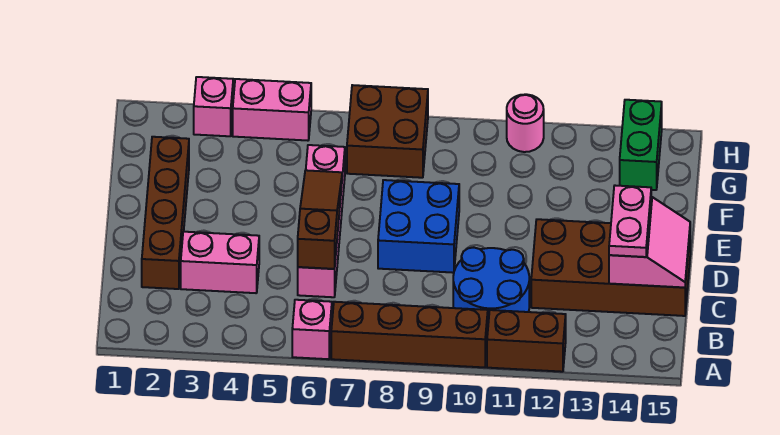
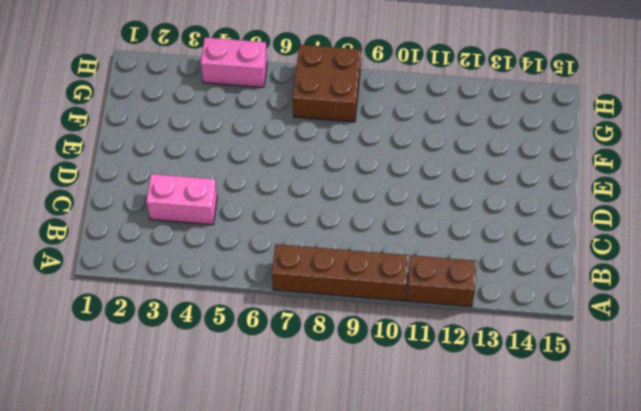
none -> pink 1x1 brick [292,300,332,359]
none -> blue 2x2 round brick [453,248,529,323]
none -> brown 1x4 brick [142,137,189,289]

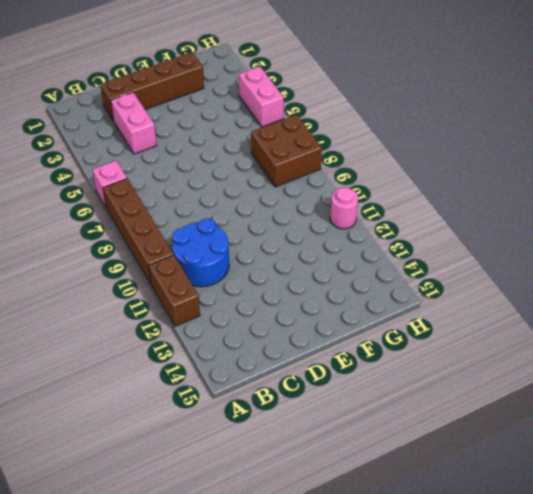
none -> pink 1x4 brick [298,145,345,297]
none -> brown 2x4 brick [531,219,690,316]
none -> blue 2x2 brick [378,180,459,273]

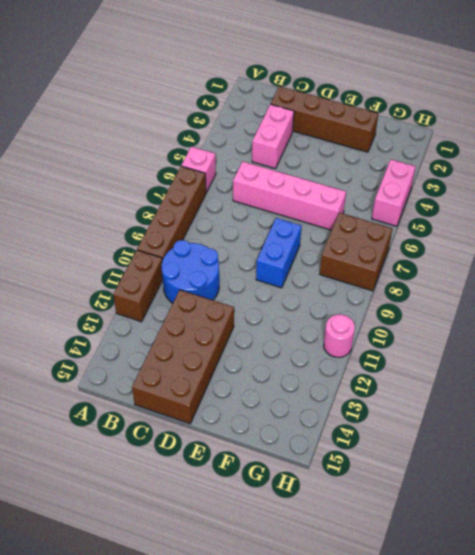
blue 1x2 brick [256,218,302,288] -> blue 2x2 brick [378,180,459,273]
none -> green 1x2 brick [620,100,662,190]
none -> pink 1x1 brick [194,77,233,136]
none -> brown 1x3 slope [298,170,342,269]

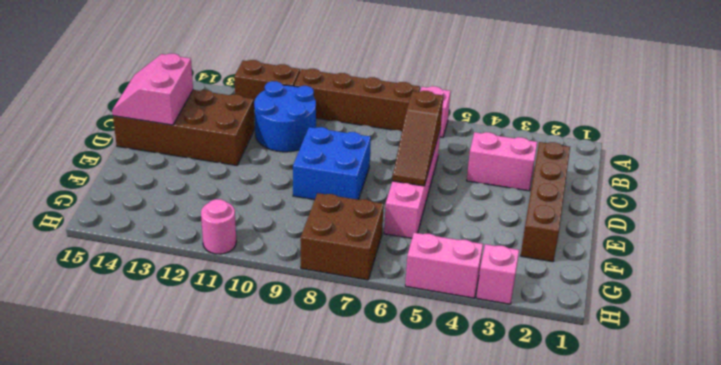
none -> green 1x2 brick [620,100,662,190]
none -> pink 1x2 plate [609,186,651,257]

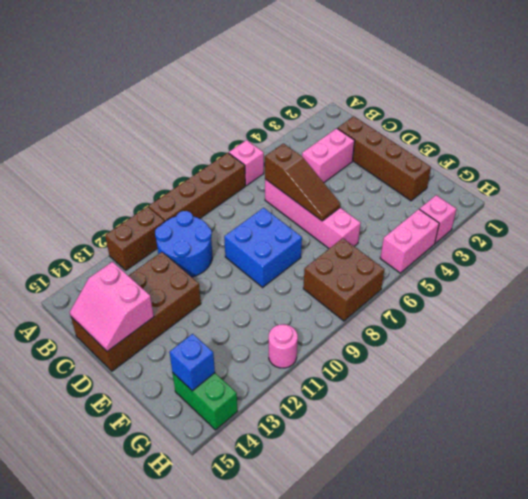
blue 1x1 brick [169,334,215,391] -> none
none -> pink 1x2 plate [609,186,651,257]

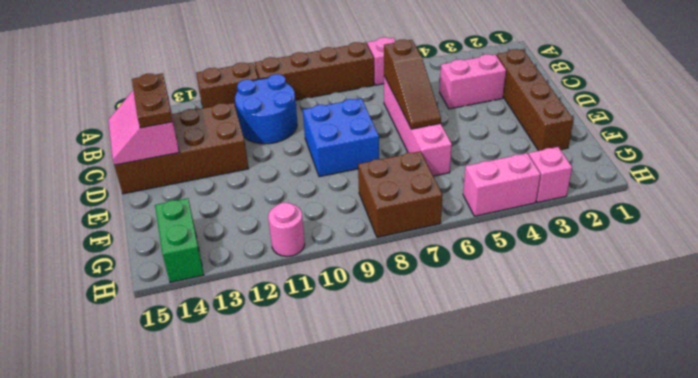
brown 1x2 plate [132,73,173,128] -> pink 1x2 plate [609,186,651,257]

